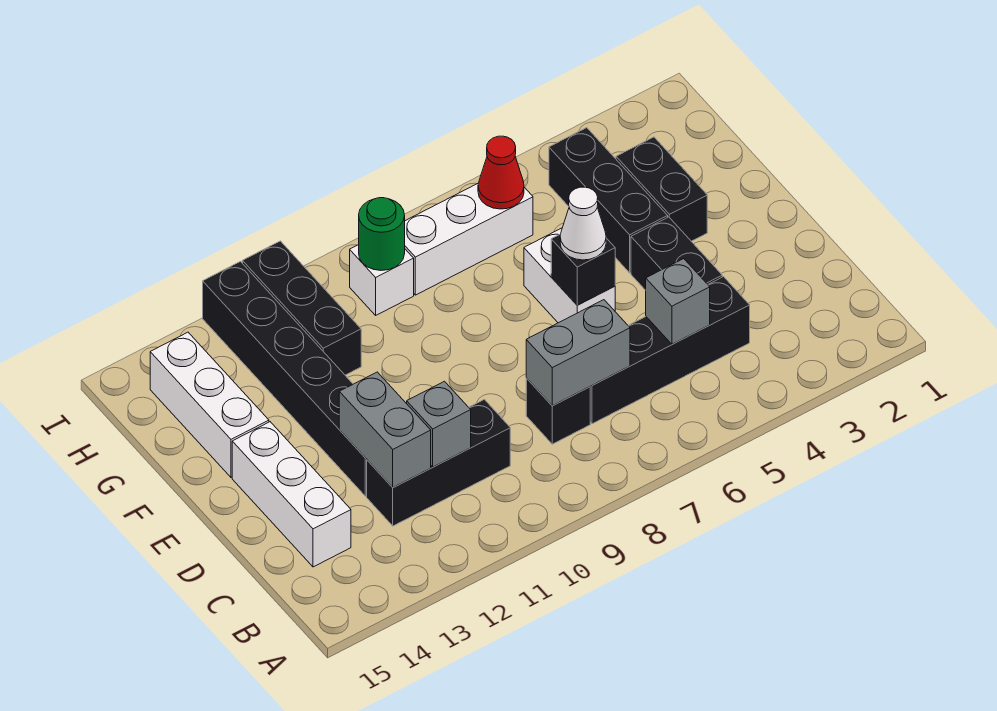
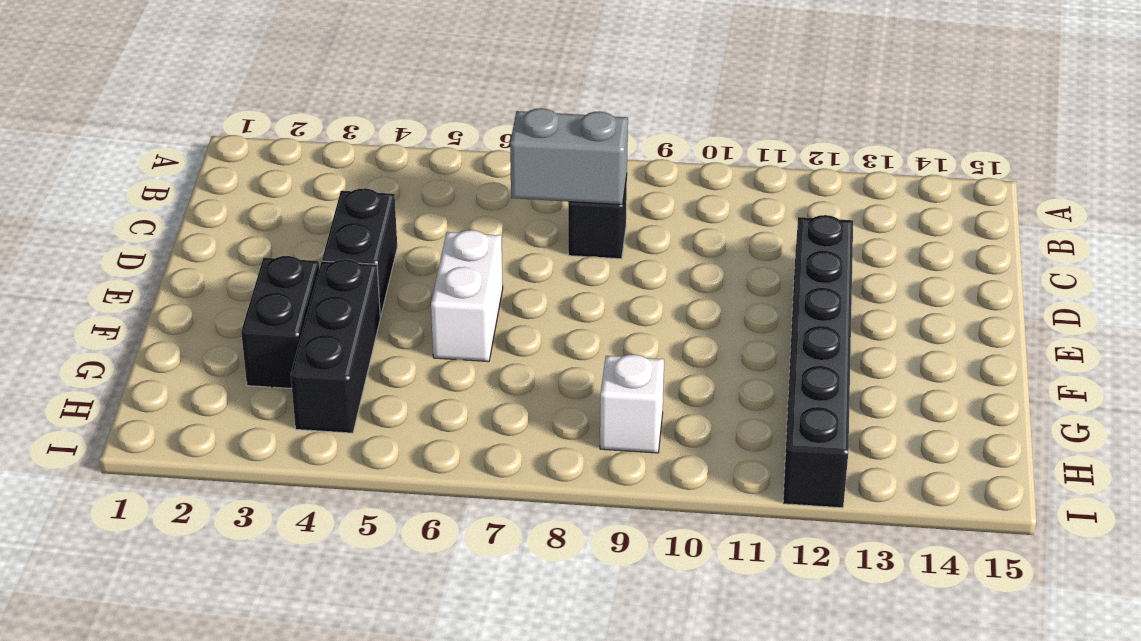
none -> black 1x4 brick [590,277,750,424]
none -> black 1x3 brick [367,399,510,526]
none -> white 1x3 brick [232,422,351,567]

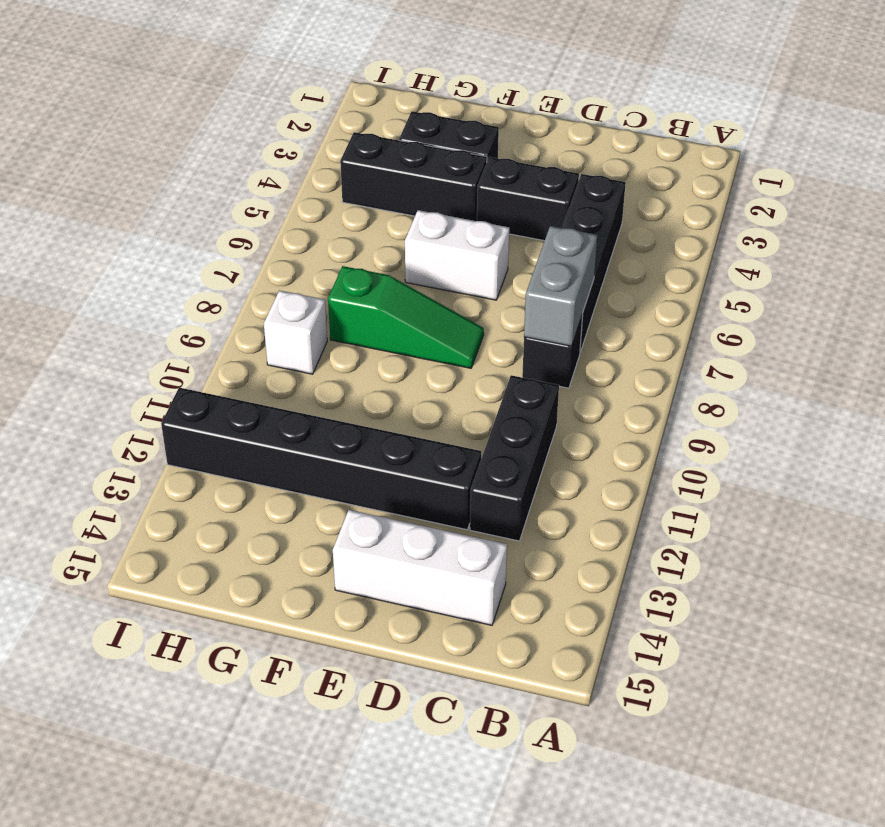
green 1x3 slope [328,266,484,368] -> none
none -> white 1x3 brick [150,332,269,477]
none -> black 1x3 brick [242,241,361,375]
none -> white 1x3 brick [405,183,533,295]

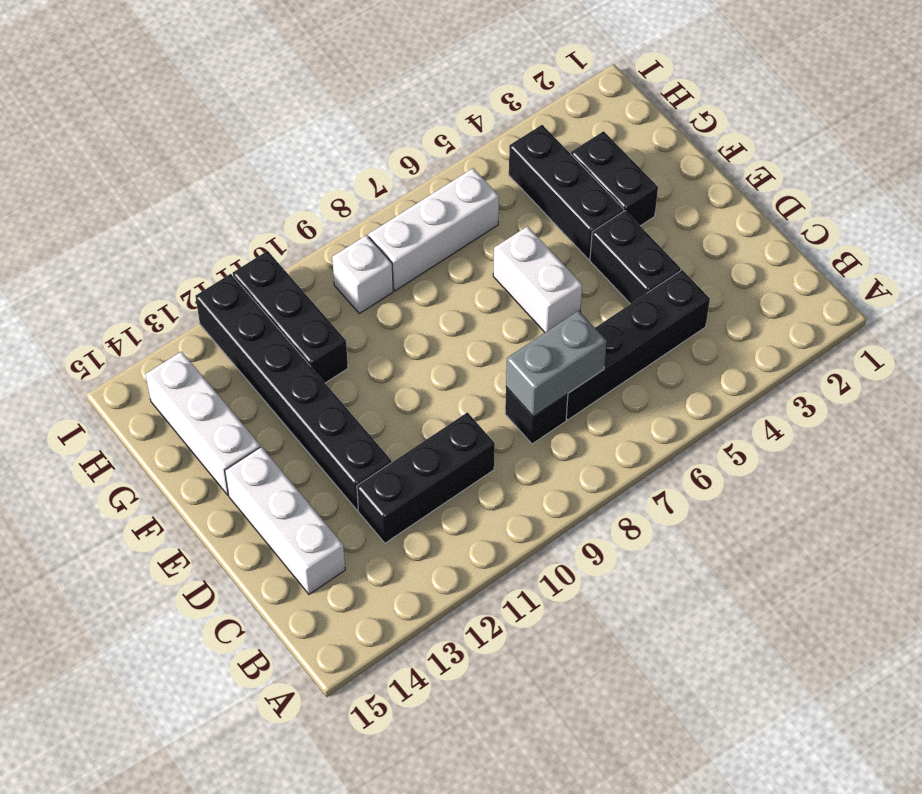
none -> grey 1x1 brick [646,259,710,344]
none -> grey 1x1 brick [407,381,471,467]
none -> grey 1x2 brick [339,372,431,488]

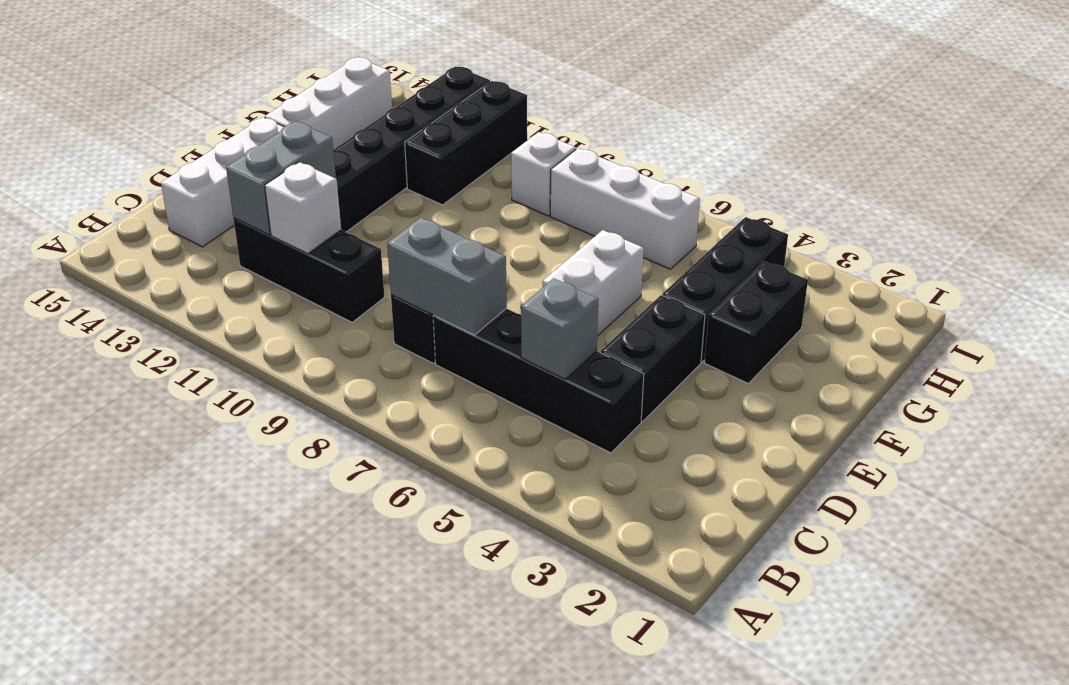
white 1x1 brick [265,162,341,254] -> grey 1x1 brick [407,381,471,467]
none -> black 1x1 brick [551,234,615,305]
none -> red 1x1 cone [478,136,524,209]
none -> green 1x1 round brick [359,198,405,270]

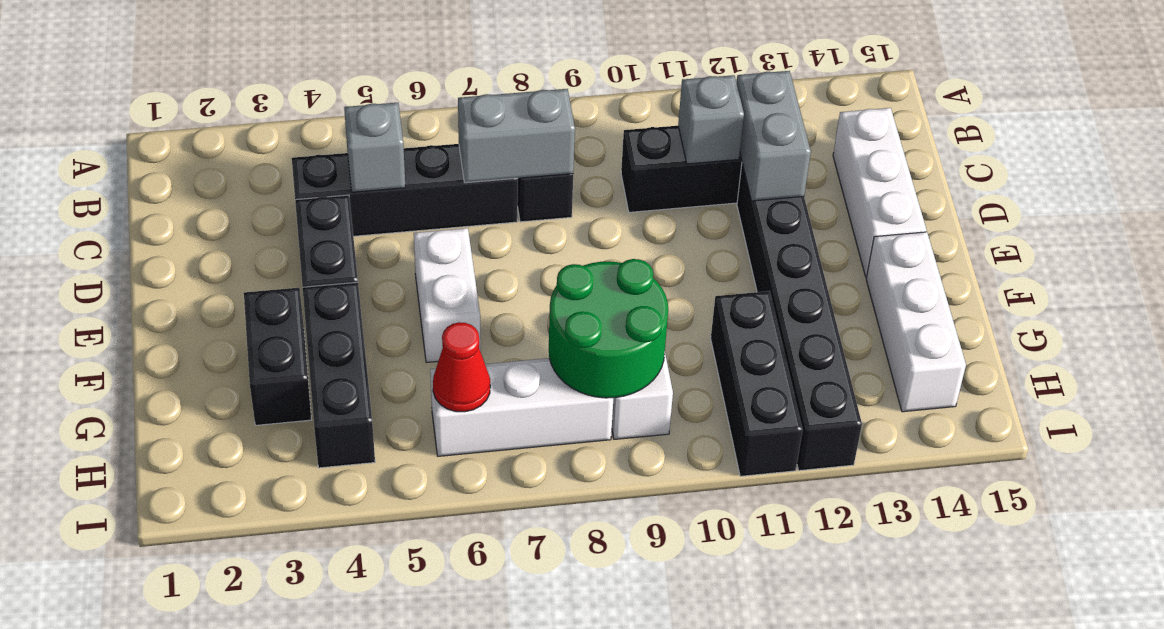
green 2x2 round brick [549,259,668,398] -> green 1x1 round brick [359,198,405,270]
none -> black 1x1 brick [551,234,615,305]
none -> white 1x1 cone [560,187,606,260]

